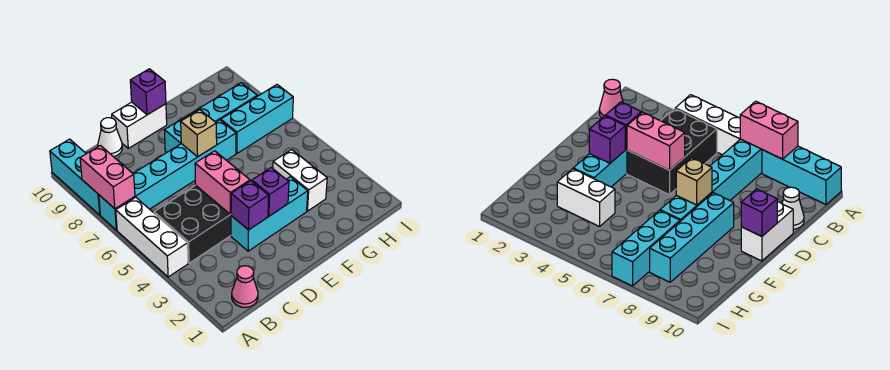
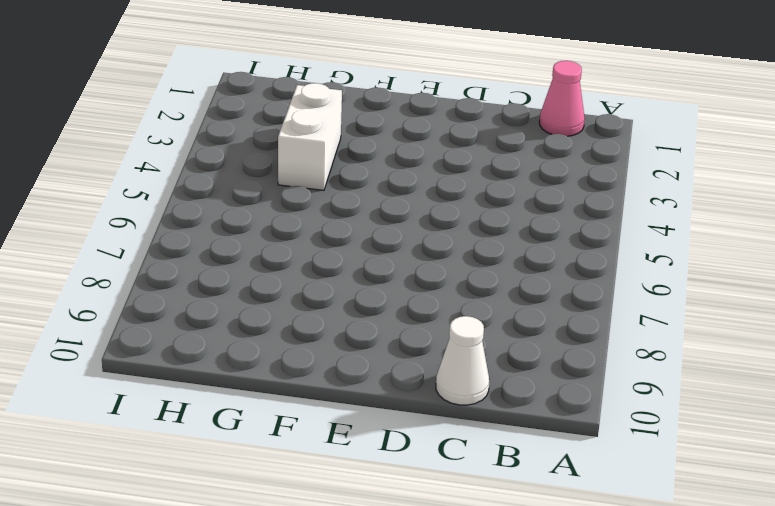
none -> white 1x3 brick [116,197,188,277]
none -> cyan 1x6 brick [99,120,236,230]
none -> cyan 1x3 brick [50,139,100,215]

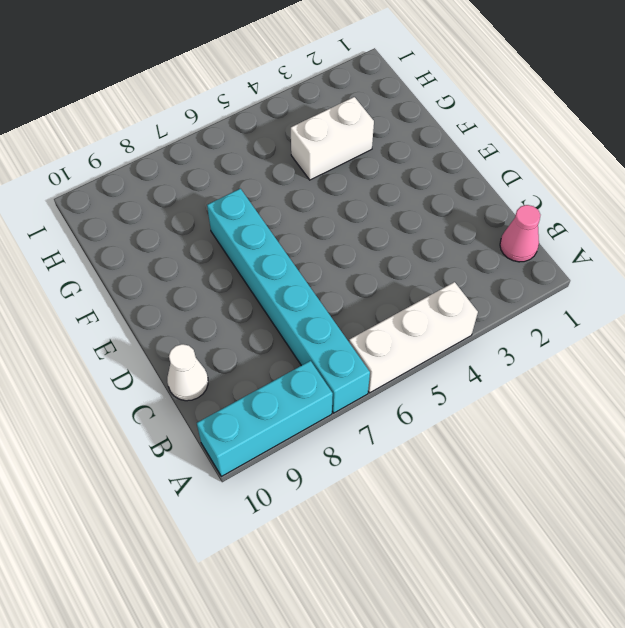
none -> black 2x3 brick [154,185,231,263]
none -> cyan 1x3 brick [231,177,308,251]
none -> white 1x2 brick [112,102,167,148]

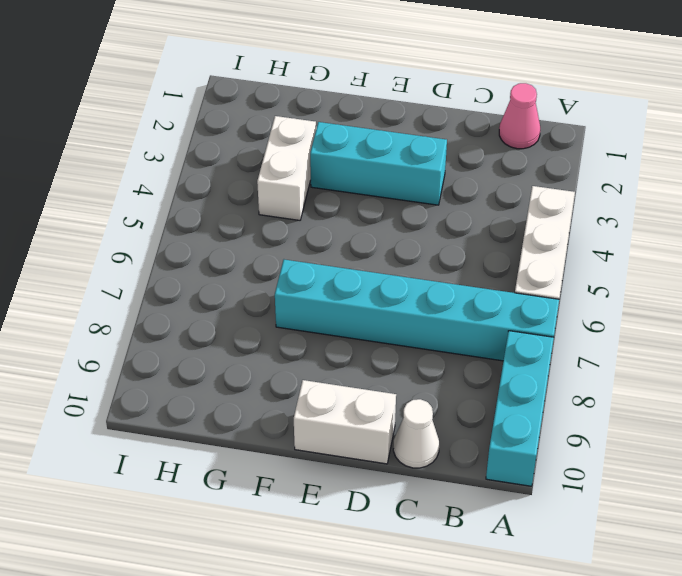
none -> black 2x3 brick [154,185,231,263]
none -> cyan 1x4 brick [164,83,257,152]
none -> cyan 1x3 brick [221,85,293,153]

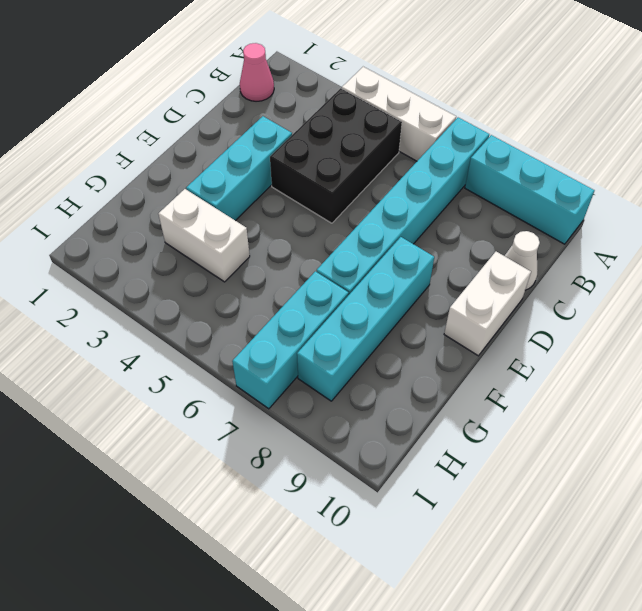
none -> pink 1x2 brick [80,146,135,209]
none -> purple 1x1 brick [231,181,269,230]
none -> pink 1x2 brick [195,151,250,214]

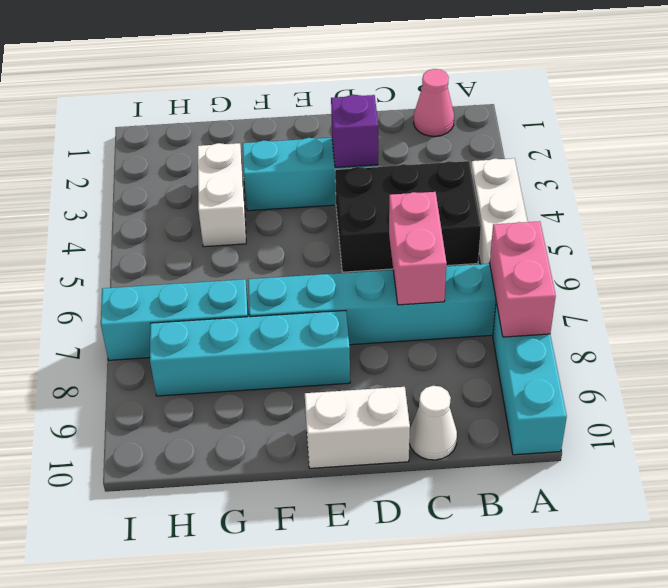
pink 1x2 brick [389,192,447,305] -> pink 1x2 brick moved to [195,151,250,214]
none -> purple 1x1 brick [252,168,289,216]
none -> tan 1x1 brick [181,110,217,157]
none -> purple 1x1 brick [130,69,166,115]

